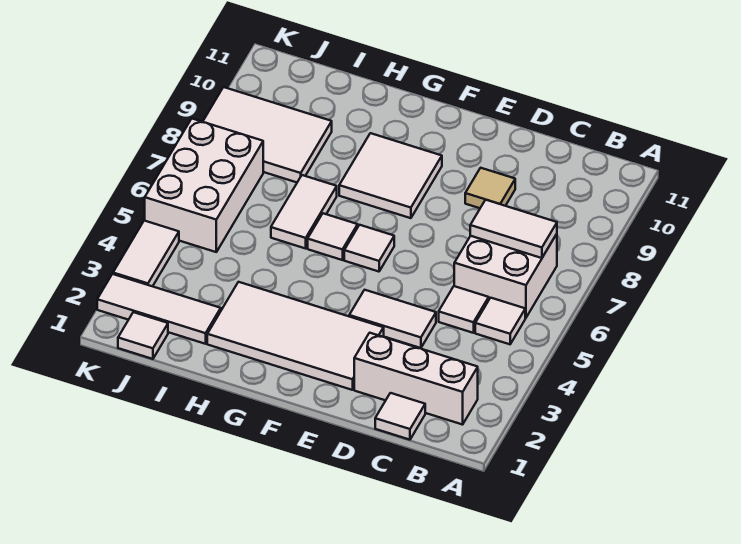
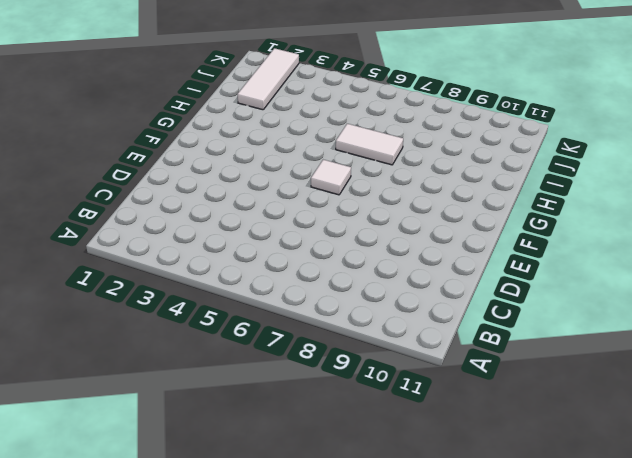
none -> white 1x3 brick [354,333,478,425]
none -> white 1x1 tile [475,298,525,344]
none -> white 2x2 brick [454,234,557,318]

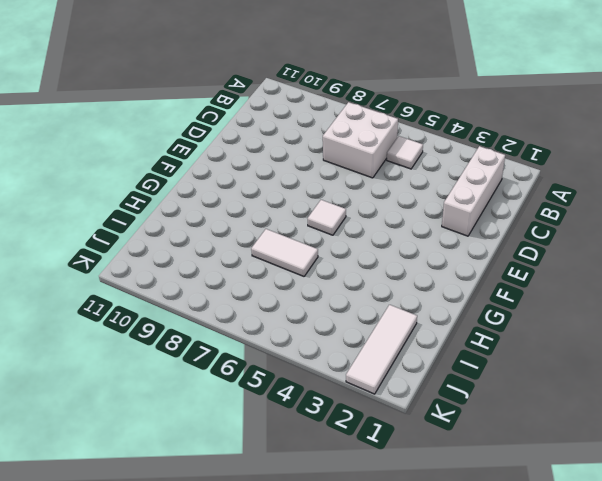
none -> white 1x1 tile [375,393,425,440]
none -> white 1x1 tile [439,286,489,333]
none -> white 1x2 tile [349,290,436,348]

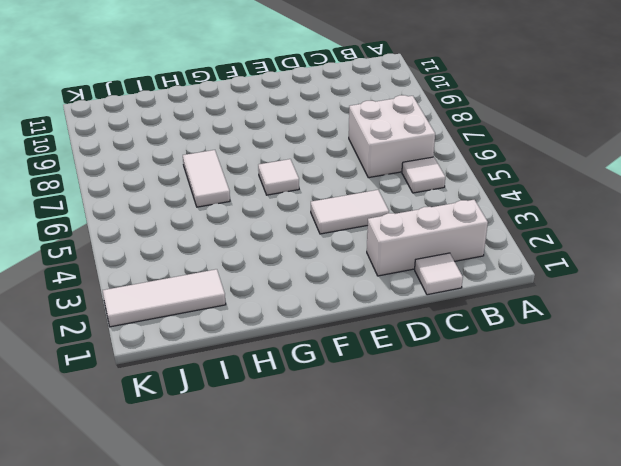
none -> white 1x1 tile [439,286,489,333]
none -> tan 1x1 tile [465,168,515,208]
none -> white 2x4 tile [207,282,384,390]

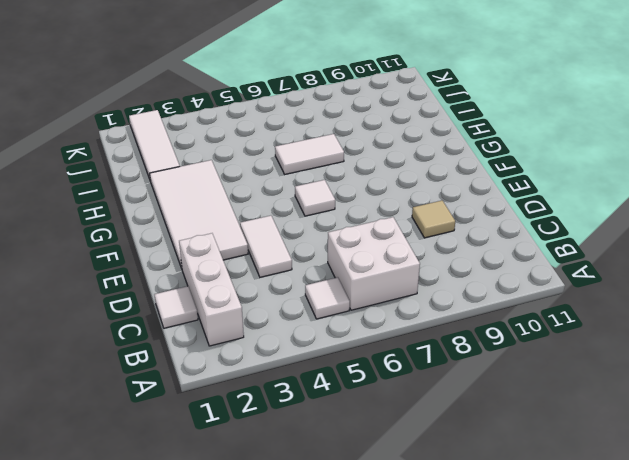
none -> white 1x1 tile [439,286,489,333]
none -> white 2x2 tile [339,133,442,218]
none -> white 1x1 tile [308,213,358,260]

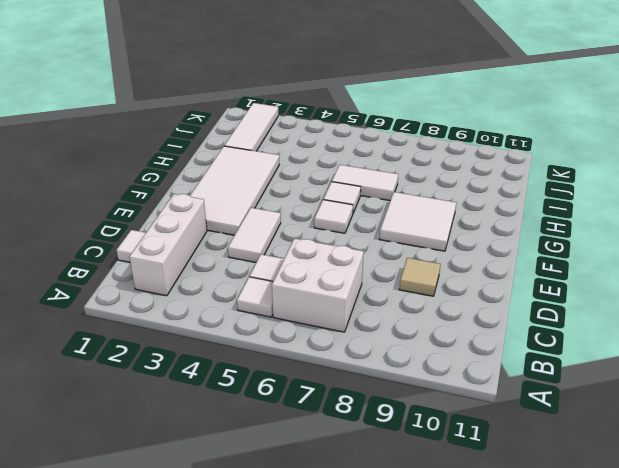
none -> white 2x3 tile [203,87,332,182]
none -> white 1x1 tile [118,312,168,359]
none -> white 2x3 brick [145,119,263,252]

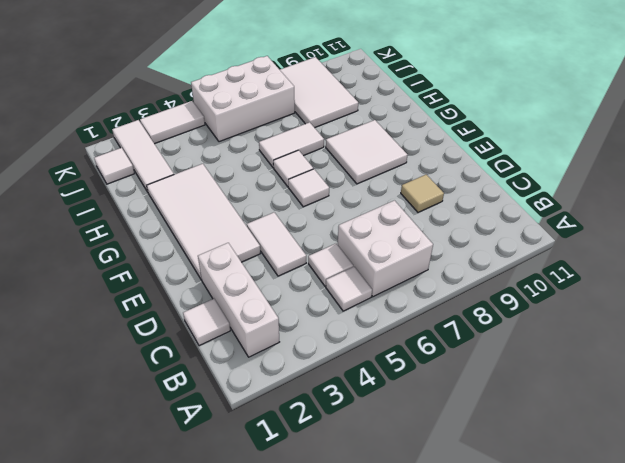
none -> white 1x2 tile [470,200,557,258]

